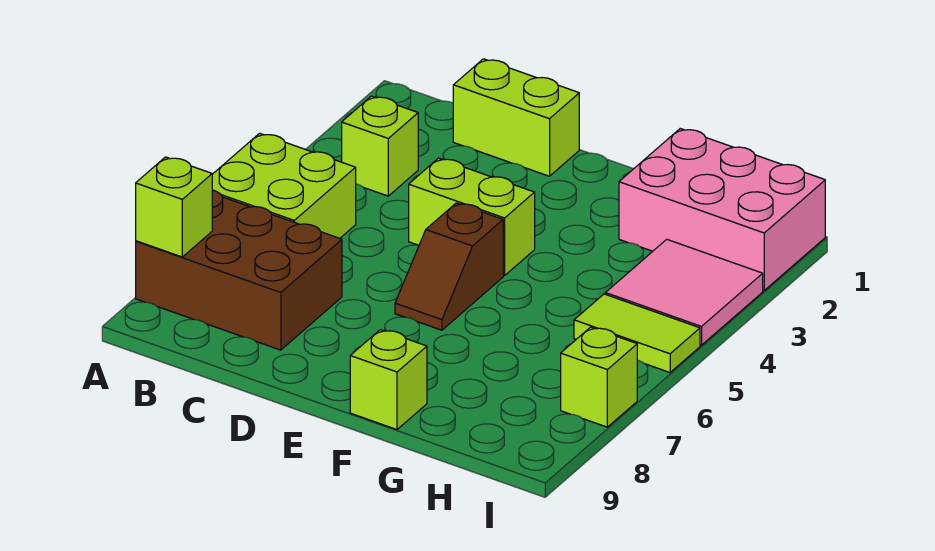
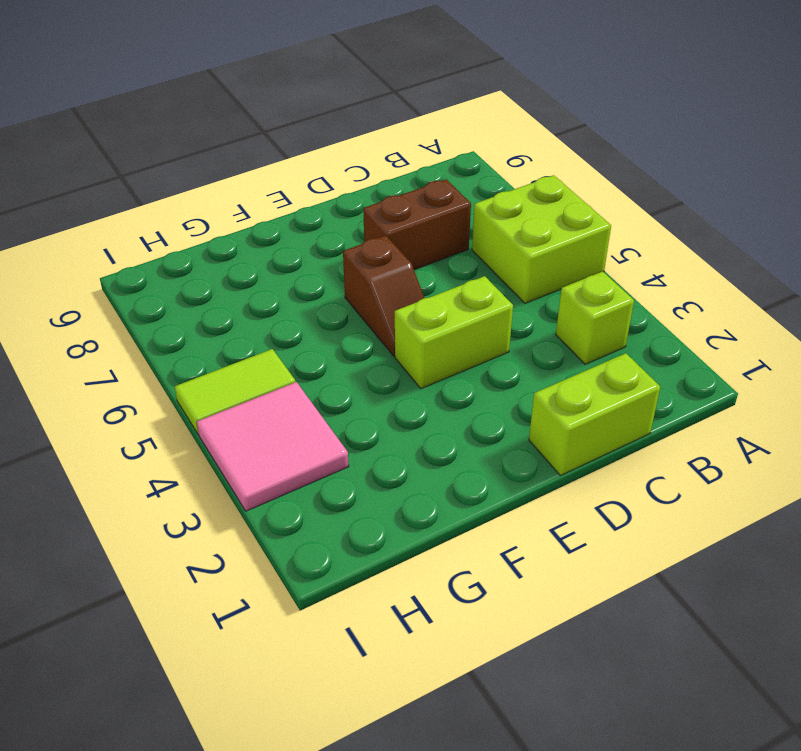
brown 1x2 brick [363,179,471,270] -> brown 2x3 brick [136,190,342,350]
brown 1x2 slope [343,236,424,356] -> brown 1x2 slope turned to [395,203,503,330]
none -> lime 1x1 brick [350,330,427,430]
none -> pink 2x3 brick [619,129,825,290]
none -> lime 1x1 brick [561,327,637,427]

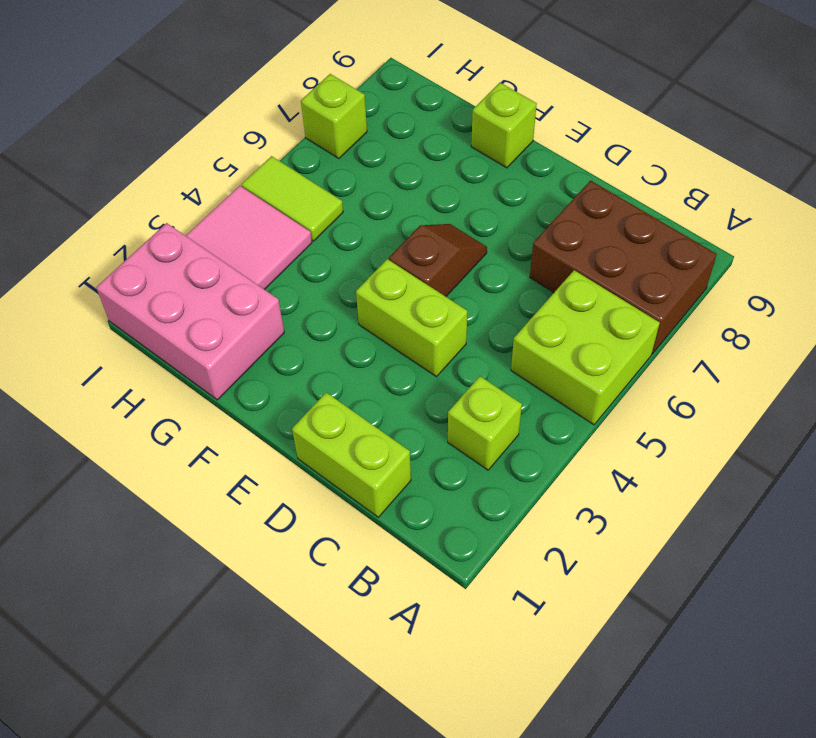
none -> lime 1x1 brick [136,157,212,257]

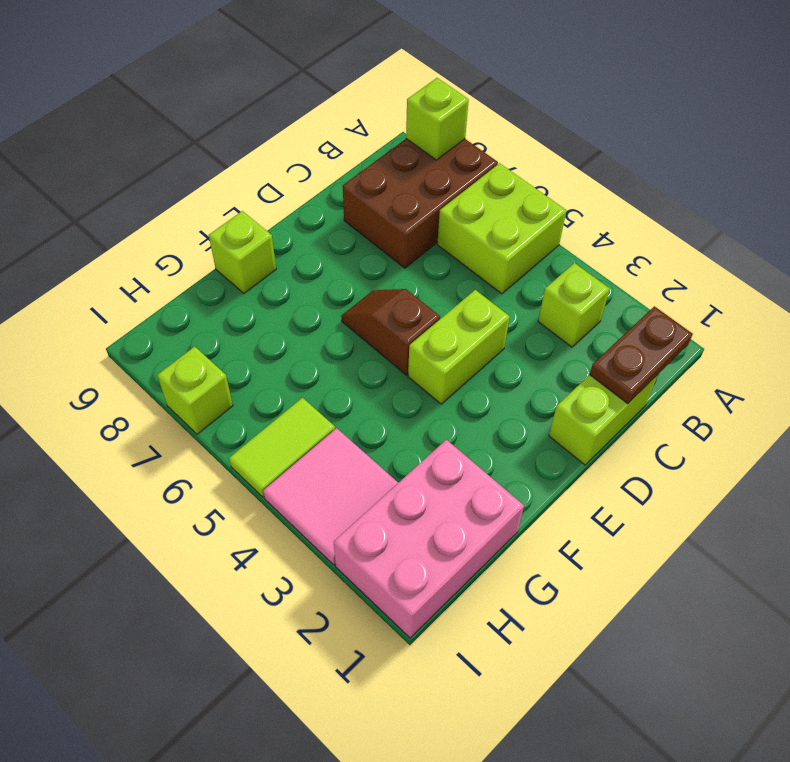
brown 1x2 plate [590,306,693,404] -> none

